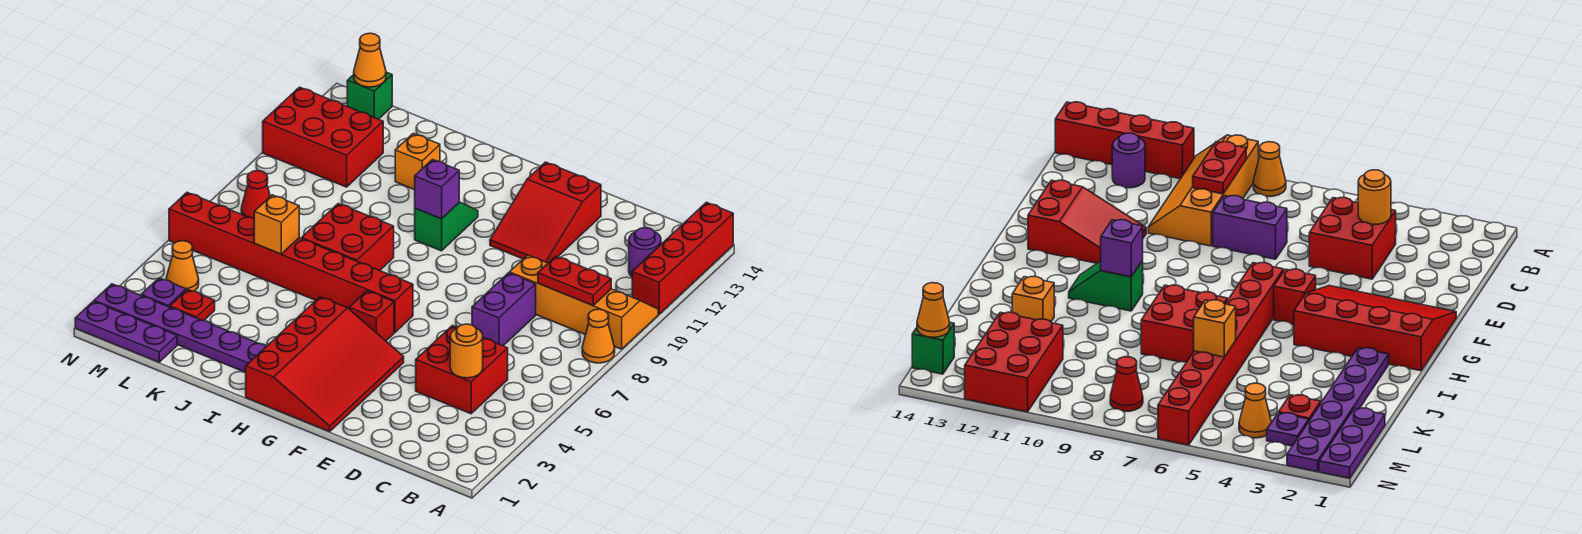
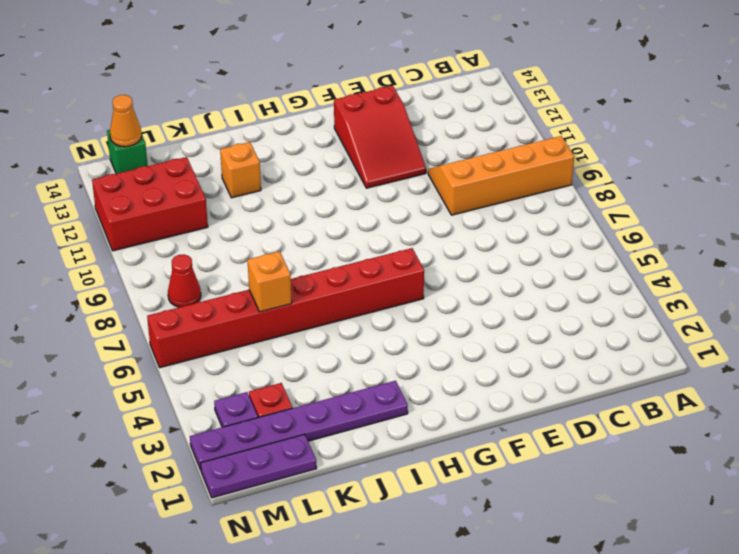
none -> orange 1x1 cone [582,309,615,363]
none -> red 1x4 brick [632,202,733,314]
none -> purple 1x1 round brick [629,228,661,277]

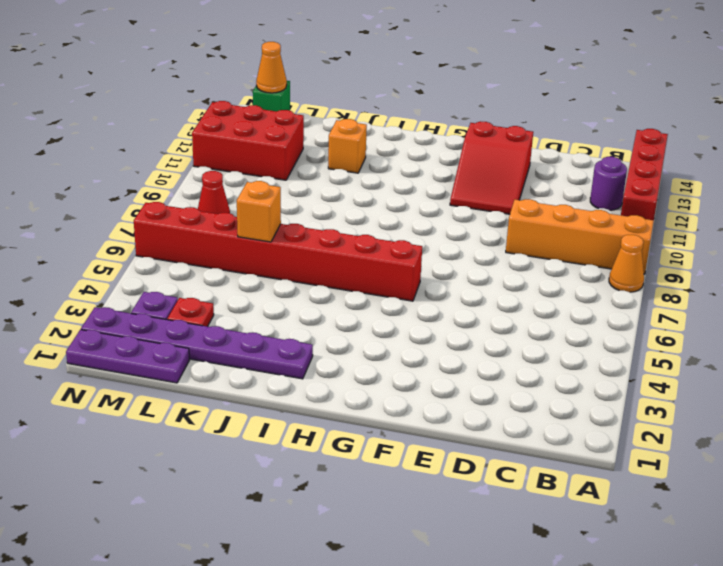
none -> red 2x2 brick [416,325,508,414]
none -> purple 1x2 brick [472,273,536,346]
none -> red 3x4 slope [245,297,404,432]

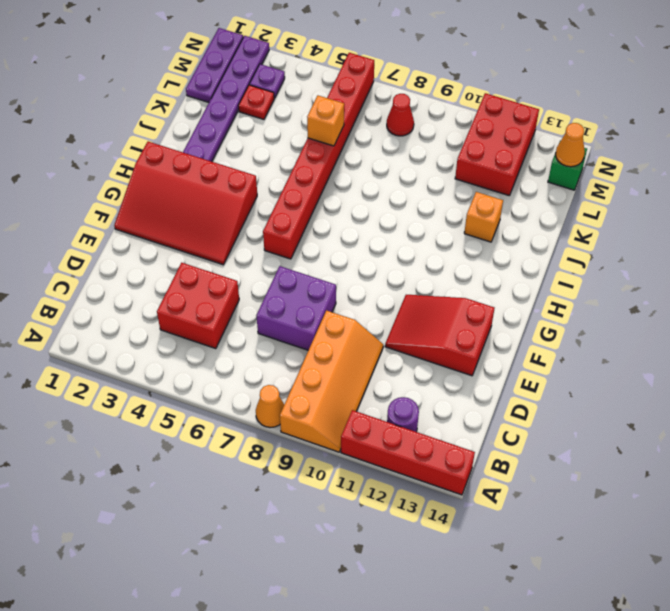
purple 2x2 brick [256,266,336,350] -> purple 1x2 brick [472,273,536,346]
none -> red 1x1 brick [349,291,394,341]
none -> green 1x2 slope [415,202,478,251]
none -> red 2x2 brick [301,204,394,271]

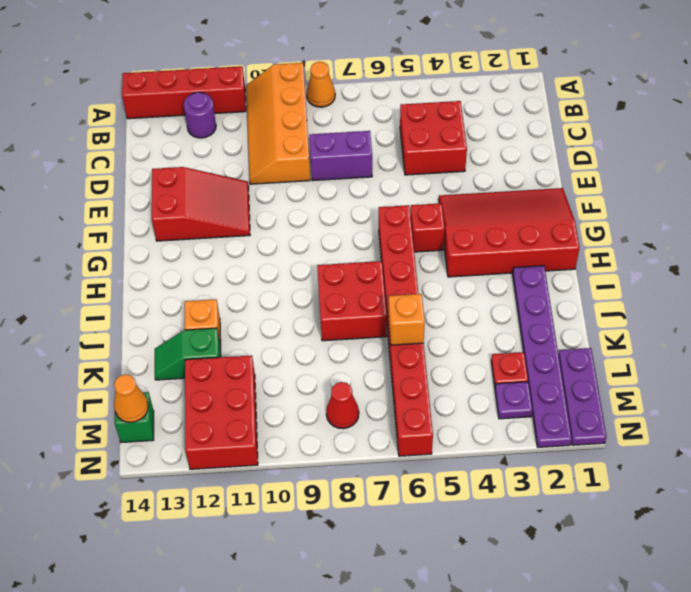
green 1x2 slope [155,328,221,380] -> green 1x2 slope moved to [415,202,478,251]
none -> orange 1x1 cone [166,241,199,291]
none -> red 1x2 plate [538,256,611,306]
none -> orange 1x1 round brick [450,324,483,378]

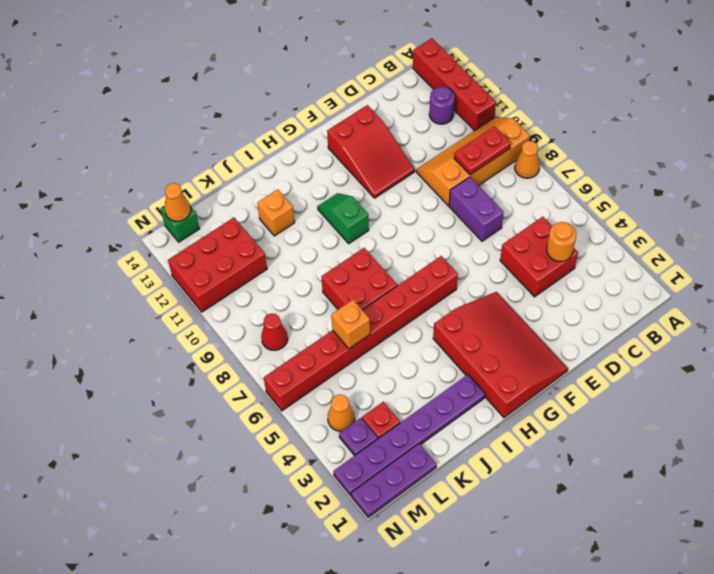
none -> red 1x1 brick [349,291,394,341]
none -> purple 1x1 brick [415,160,459,219]

